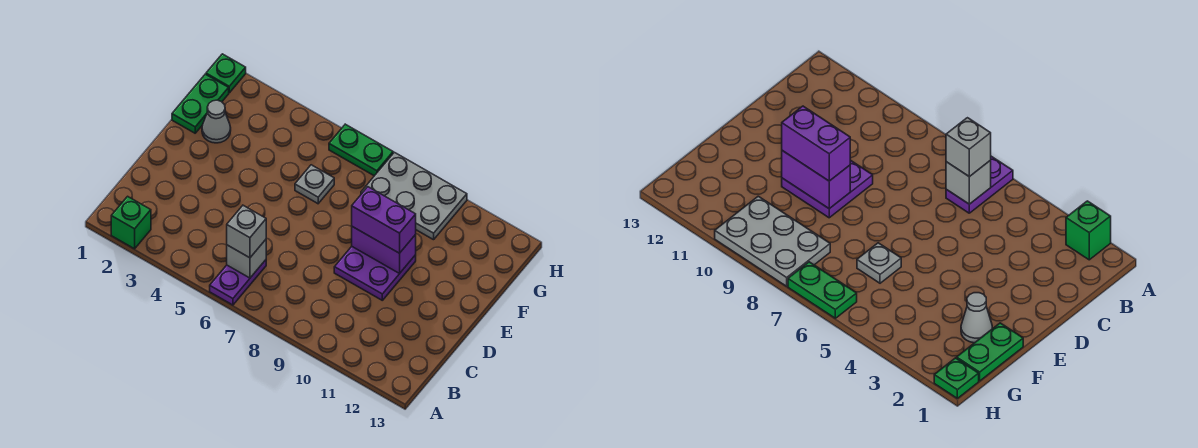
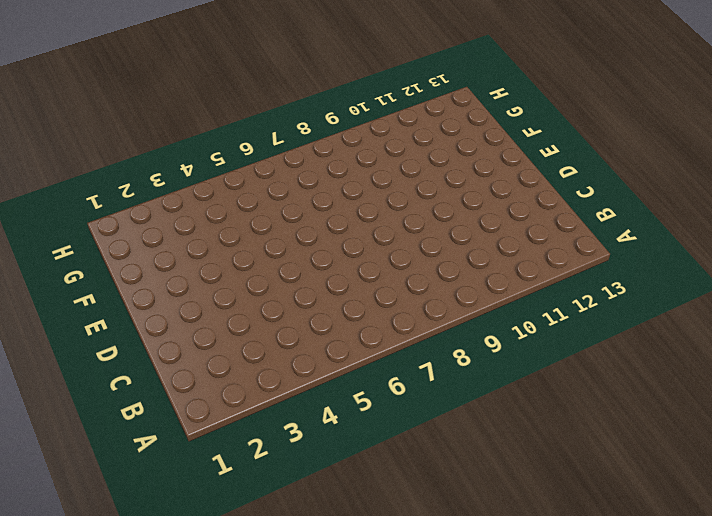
none -> green 1x1 brick [111,196,151,249]
none -> purple 1x2 plate [210,260,266,305]
none -> purple 2x2 plate [334,246,416,300]

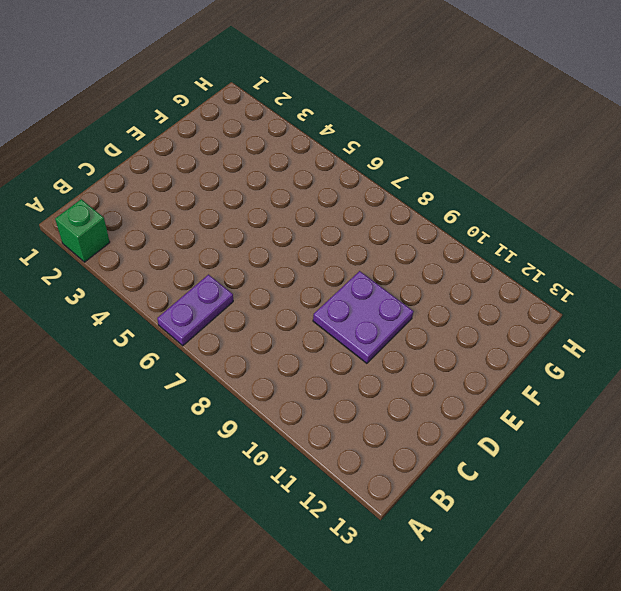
none -> green 1x2 plate [172,74,229,133]
none -> grey 1x1 cone [202,100,231,143]
none -> grey 1x1 plate [295,165,334,204]

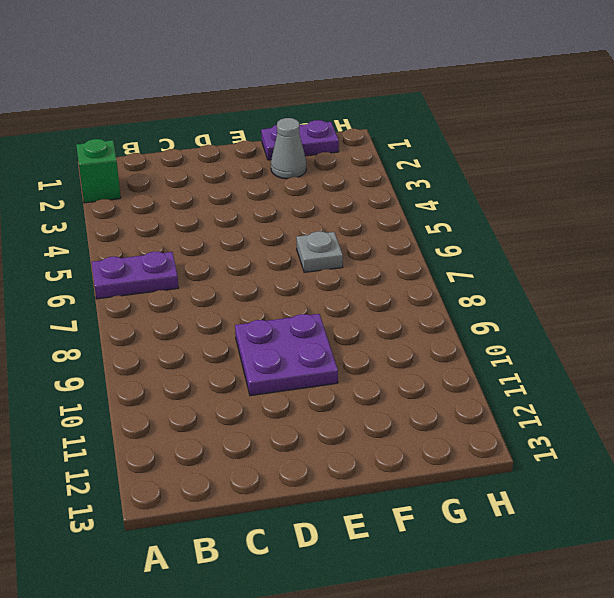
purple 1x2 plate [261,120,339,160] -> green 1x2 plate [172,74,229,133]
none -> grey 2x3 plate [361,152,467,240]
none -> green 1x1 plate [206,54,246,93]
none -> green 1x2 plate [329,124,393,176]

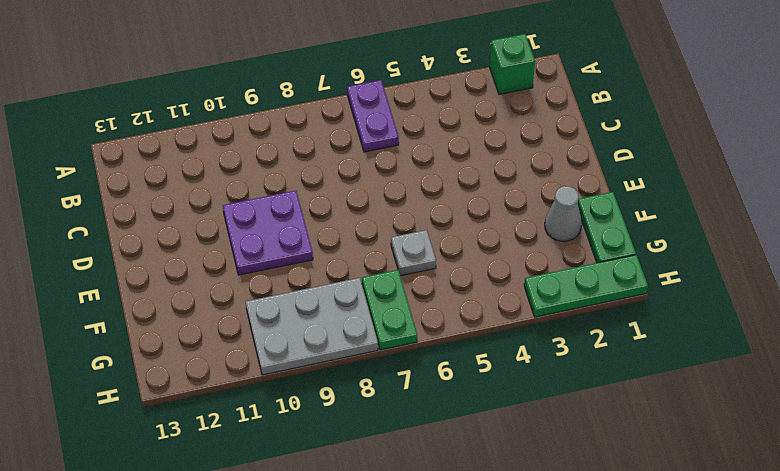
green 1x2 plate [362,270,417,350] -> green 1x2 plate turned to [329,124,393,176]
green 1x3 plate [524,255,648,317] -> green 1x1 plate [206,54,246,93]
none -> grey 1x1 brick [227,240,266,278]
none -> purple 1x2 brick [352,227,416,273]
none -> grey 1x1 brick [227,205,266,258]

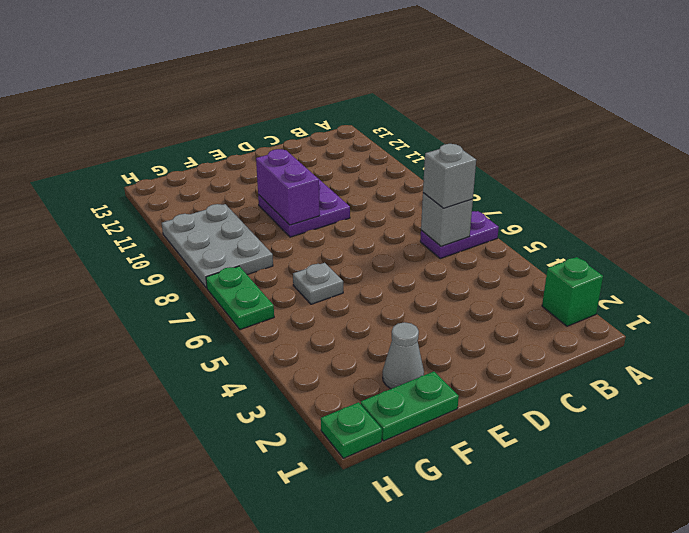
none -> purple 1x2 brick [352,187,416,253]

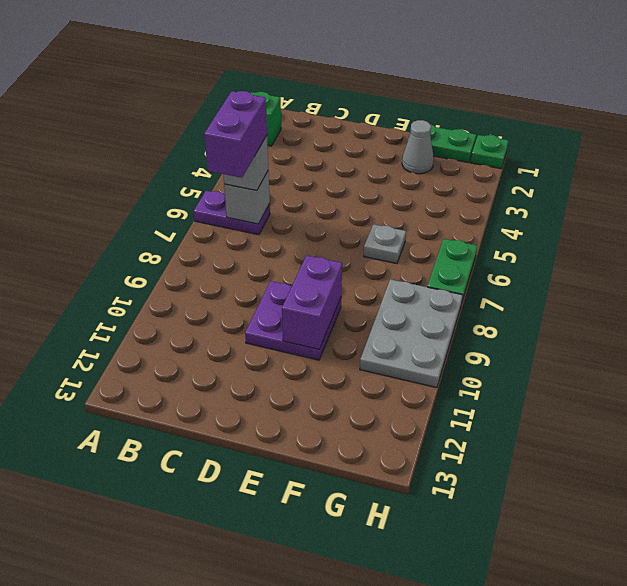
purple 1x2 brick [204,91,267,178] -> purple 1x2 brick moved to [352,187,416,253]

